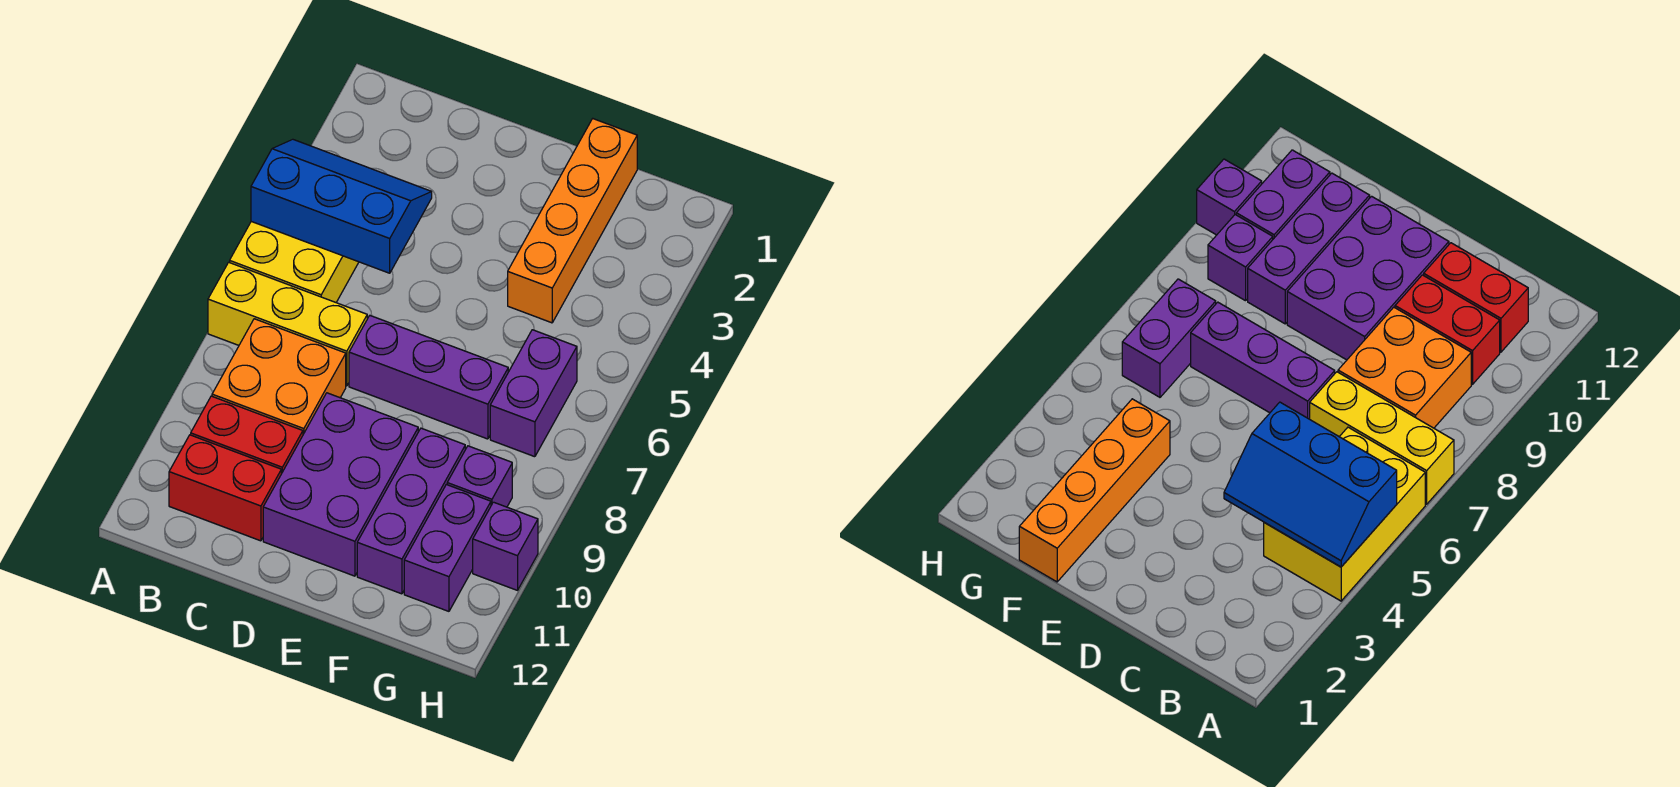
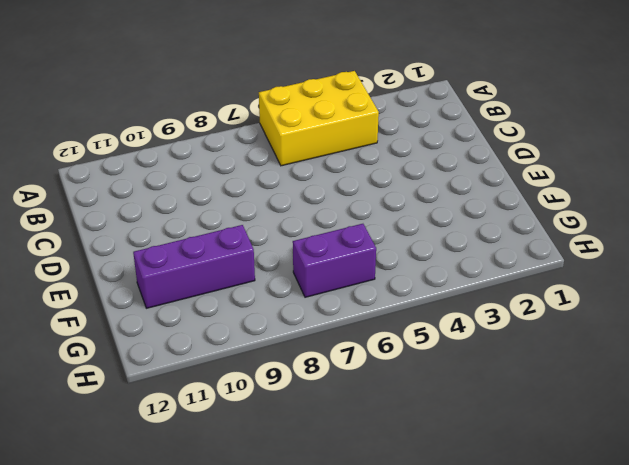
none -> yellow 1x3 brick [208,262,367,386]
none -> orange 2x2 brick [212,319,346,434]
none -> red 1x2 brick [191,396,303,474]

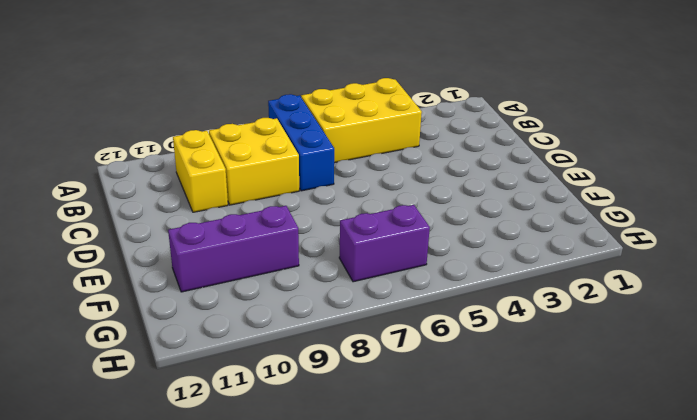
blue 1x3 brick [268,94,334,191] -> yellow 1x3 brick [208,262,367,386]
yellow 2x2 brick [209,118,299,205] -> orange 2x2 brick [212,319,346,434]
yellow 1x2 brick [173,130,228,212] -> red 1x2 brick [191,396,303,474]
none -> red 1x2 brick [169,435,281,541]
none -> purple 1x3 brick [349,316,508,439]
none -> purple 2x3 brick [263,393,418,576]

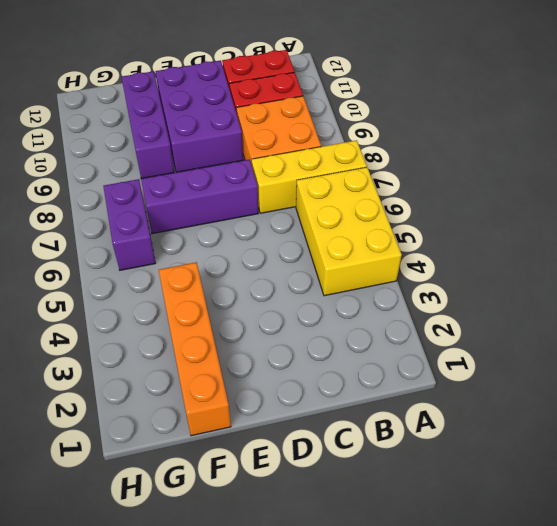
none -> purple 1x1 brick [447,446,512,507]
none -> purple 1x2 brick [404,485,491,611]
none -> purple 1x1 brick [473,502,538,590]

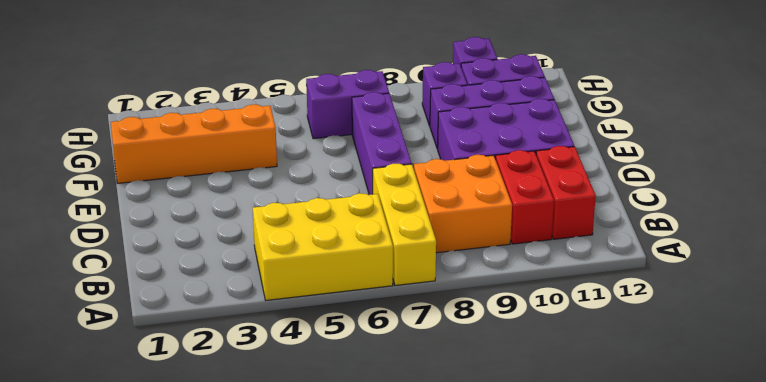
none -> blue 2x3 slope [251,139,432,273]

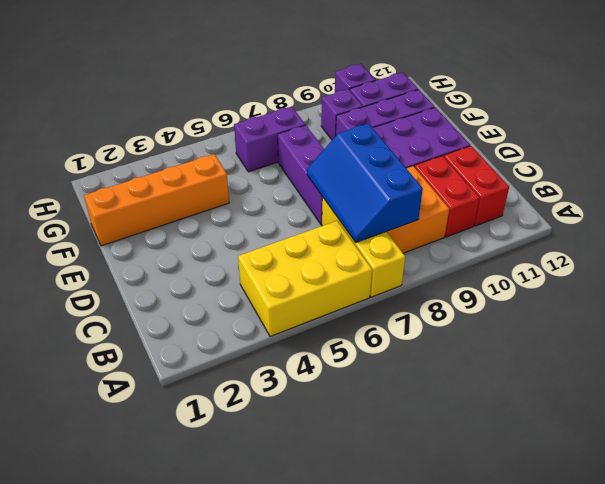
blue 2x3 slope [307,124,423,242] -> blue 2x3 slope moved to [251,139,432,273]

